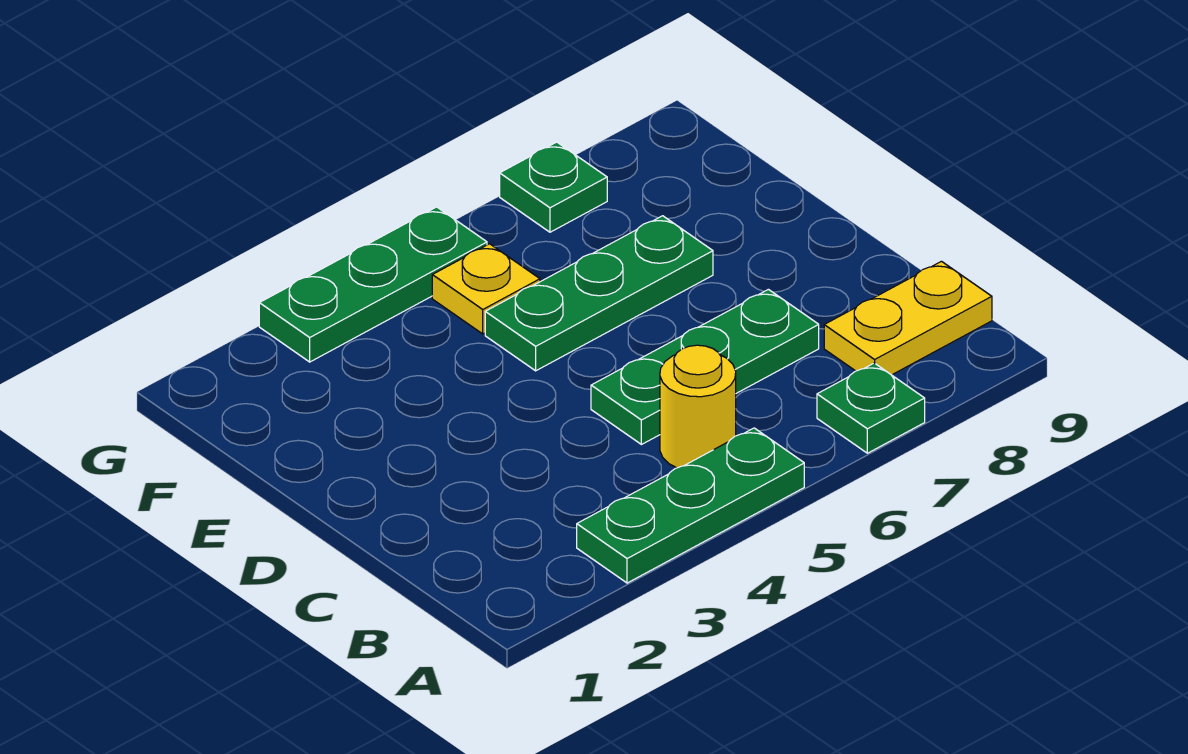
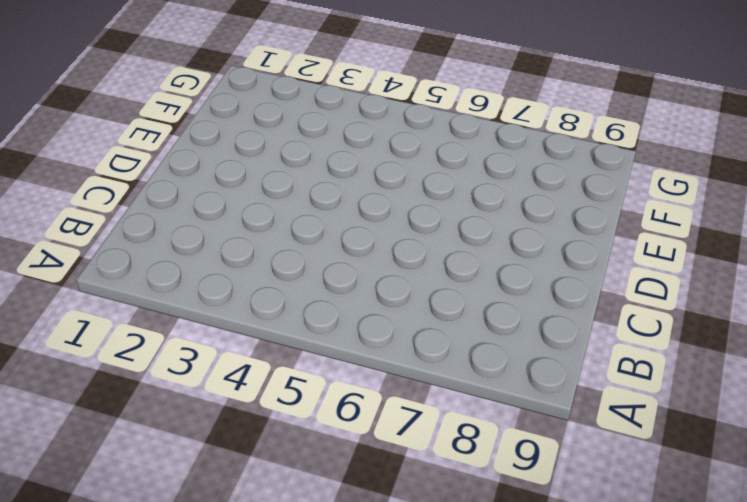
none -> green 1x3 plate [577,428,804,583]
none -> green 1x1 plate [817,363,925,453]

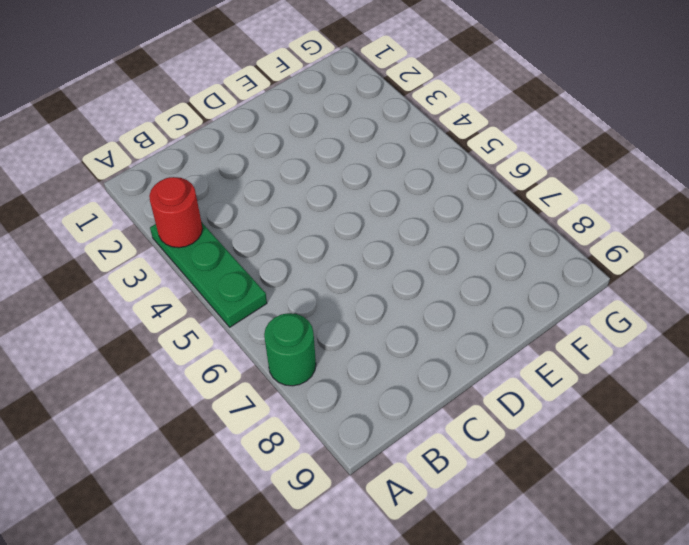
red 1x1 round brick [149,177,202,248] -> none
green 1x1 round brick [264,313,316,386] -> green 1x1 plate [817,363,925,453]
none -> yellow 1x1 round brick [660,345,736,468]
none -> yellow 1x2 plate [824,261,992,375]

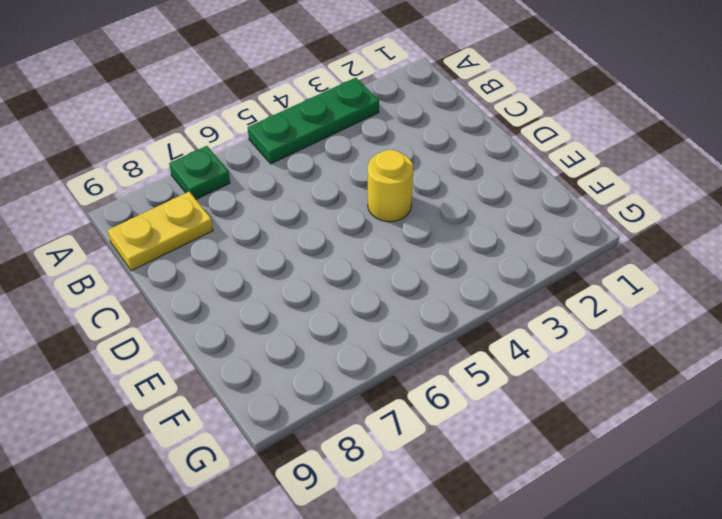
yellow 1x1 round brick [368,150,413,222] -> yellow 1x1 round brick moved to [660,345,736,468]
none -> green 1x3 plate [591,289,819,445]
none -> green 1x3 plate [485,216,713,371]

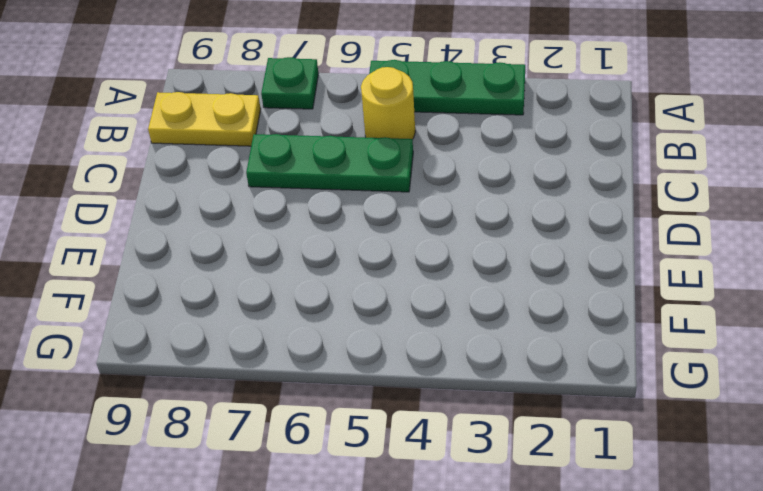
none -> green 1x3 plate [485,216,713,371]
none -> yellow 1x1 plate [432,244,540,334]

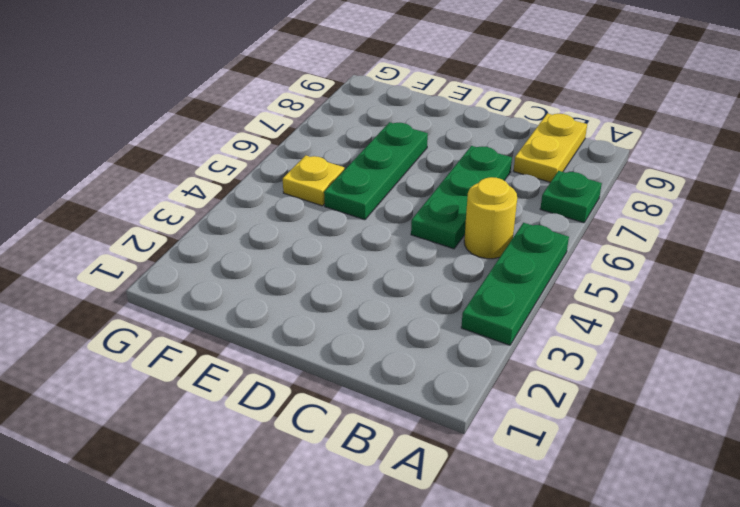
none -> green 1x3 plate [259,207,487,362]
none -> green 1x1 plate [500,142,607,232]

